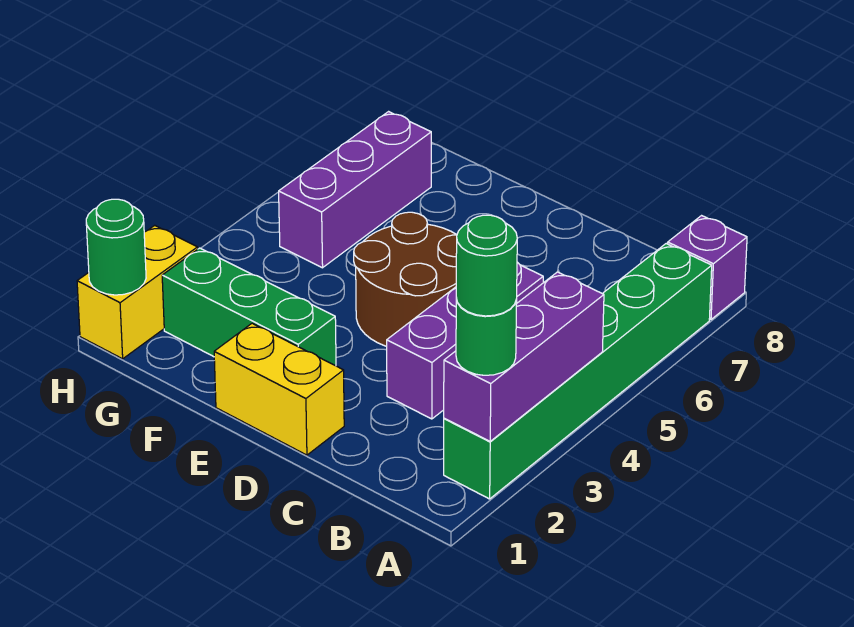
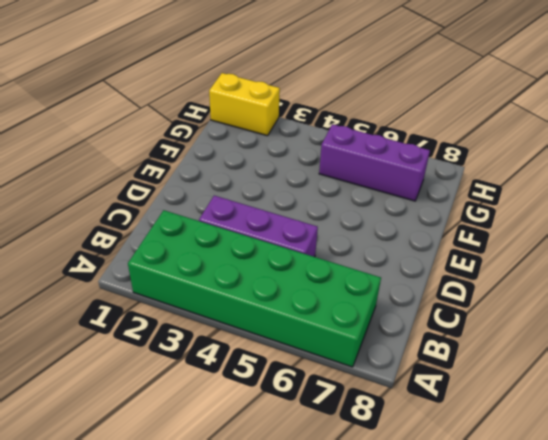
green 2x6 brick [128,210,381,367] -> green 1x6 brick [444,244,712,499]
none -> purple 1x1 brick [668,216,747,320]
none -> yellow 1x2 brick [214,323,344,455]
none -> brown 2x2 round brick [354,212,457,346]

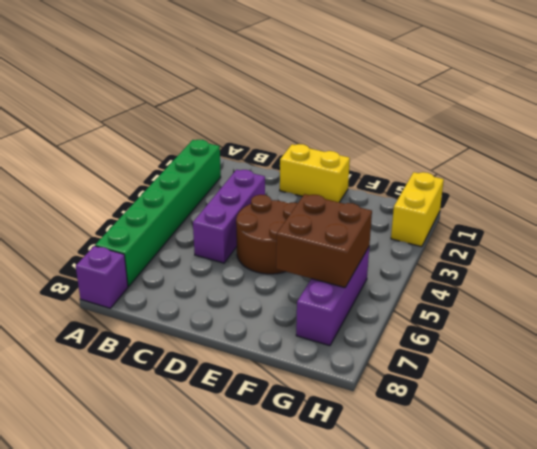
brown 2x2 brick [276,194,372,288] -> none
none -> green 1x3 brick [162,248,336,366]
none -> purple 1x3 brick [444,272,604,441]
none -> green 1x1 round brick [86,199,146,295]

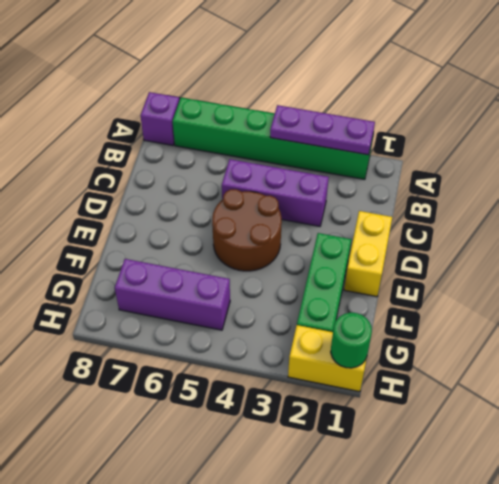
purple 1x3 plate [270,105,375,155] -> purple 1x3 brick [444,272,604,441]
none -> green 1x1 round brick [456,298,517,375]
none -> green 1x1 round brick [456,215,517,316]

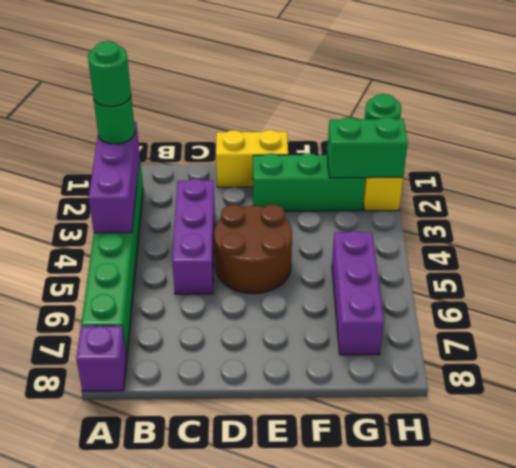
green 1x2 brick [327,117,408,178] -> none

